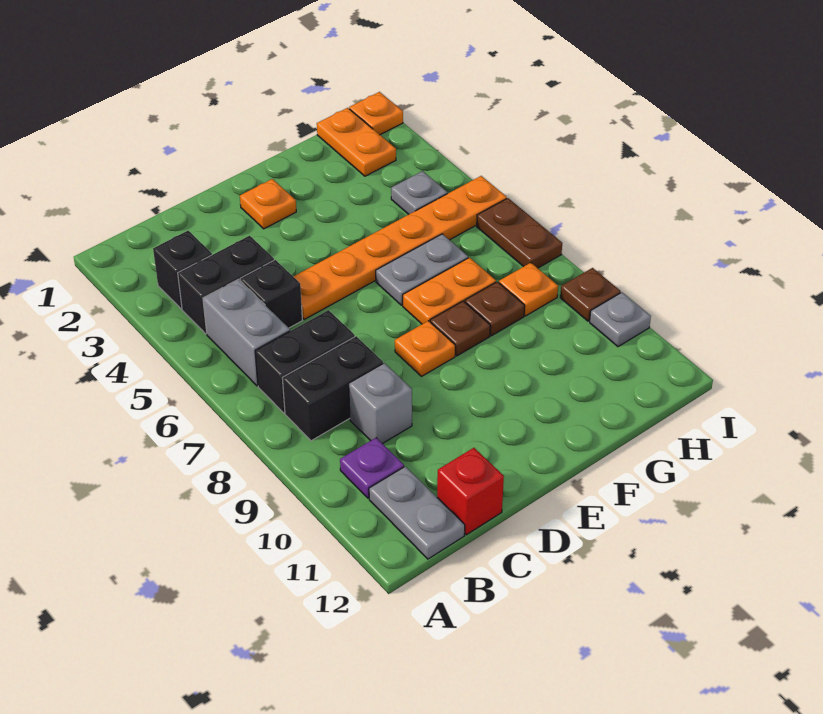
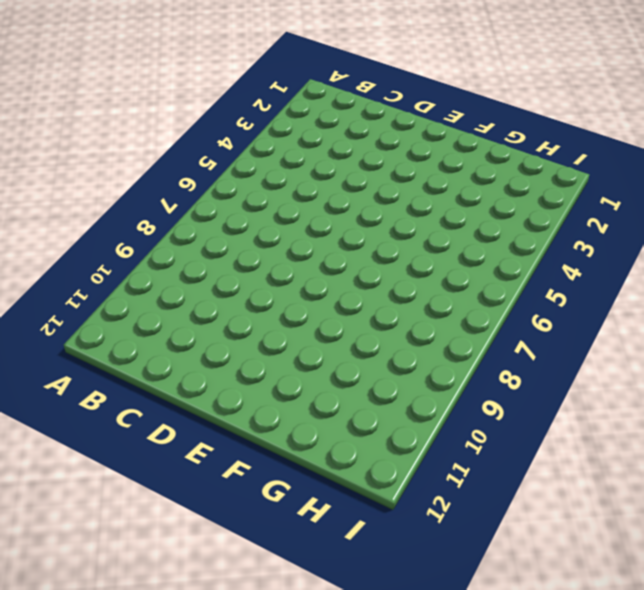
none -> black 1x1 brick [153,231,212,309]
none -> black 1x2 brick [178,236,274,334]
none -> grey 1x2 brick [203,279,290,386]

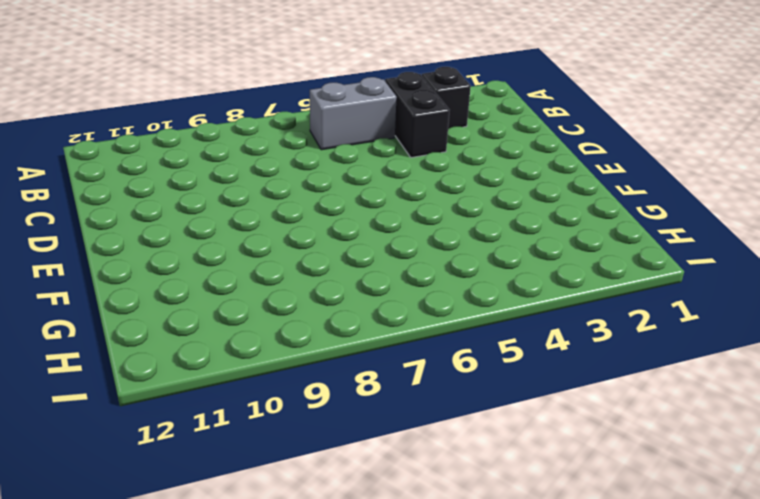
none -> black 1x2 brick [255,310,355,413]
none -> black 1x2 brick [282,336,383,441]
none -> purple 1x1 plate [340,438,404,498]

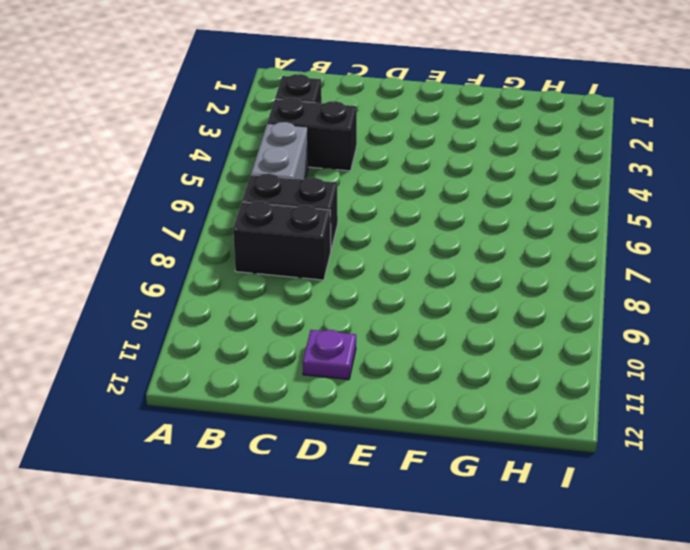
purple 1x1 plate [303,330,356,380] -> purple 1x1 plate moved to [340,438,404,498]
none -> grey 1x2 plate [369,466,465,559]
none -> black 1x1 brick [240,260,302,328]
none -> grey 1x1 brick [349,363,412,444]

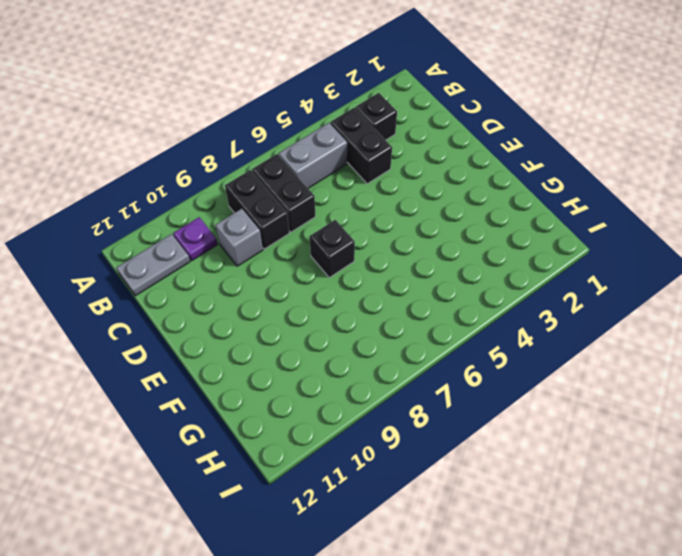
black 1x1 brick [310,220,355,278] -> black 1x1 brick moved to [240,260,302,328]
none -> red 1x1 brick [437,448,504,535]
none -> orange 1x6 plate [293,176,507,319]
none -> orange 1x1 plate [240,179,296,229]

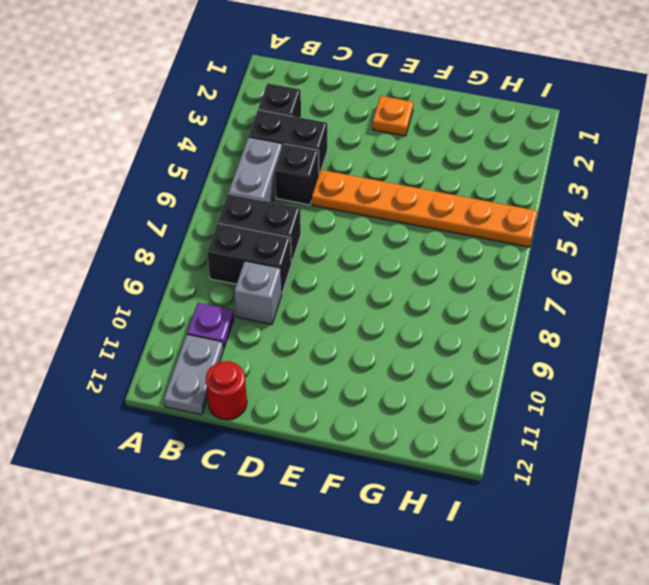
red 1x1 round brick [206,361,247,420] -> red 1x1 brick [437,448,504,535]
none -> orange 1x1 plate [395,321,455,376]
none -> grey 1x2 plate [376,234,468,305]
none -> orange 1x2 plate [403,258,496,324]

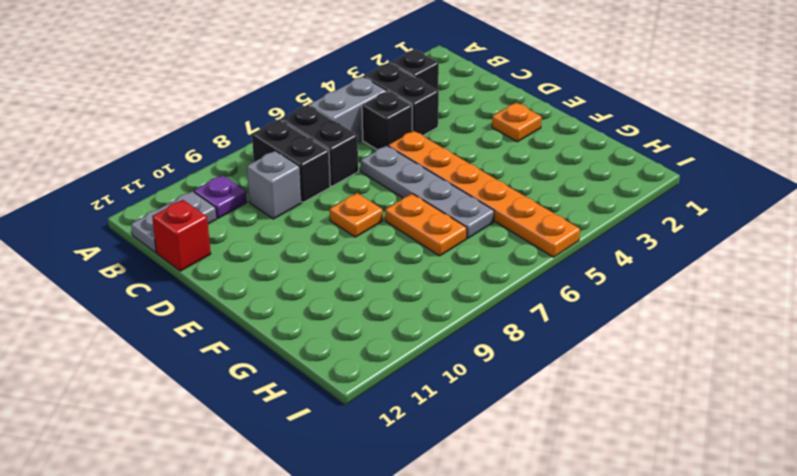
grey 1x4 plate [361,146,494,238] -> grey 1x2 plate [376,234,468,305]
none -> brown 1x1 plate [430,301,490,356]
none -> brown 1x1 plate [465,282,525,336]
none -> orange 1x2 plate [317,108,396,176]

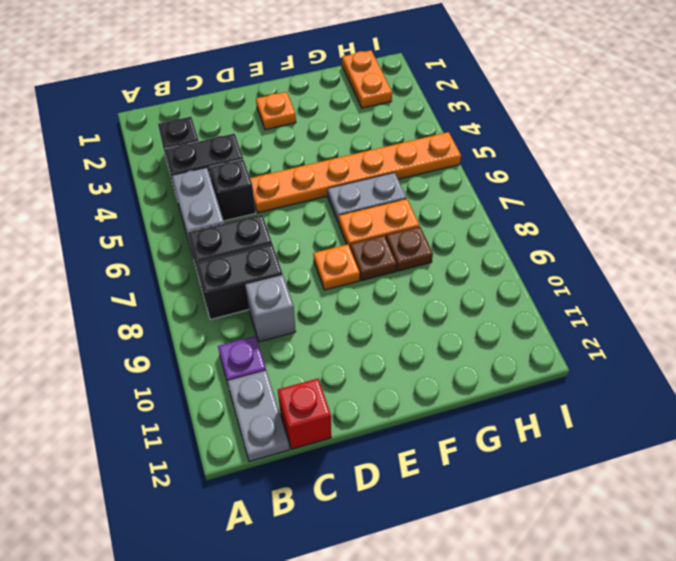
none -> grey 1x1 plate [391,171,447,214]
none -> orange 1x1 plate [499,263,558,316]
none -> orange 1x1 plate [349,92,403,135]

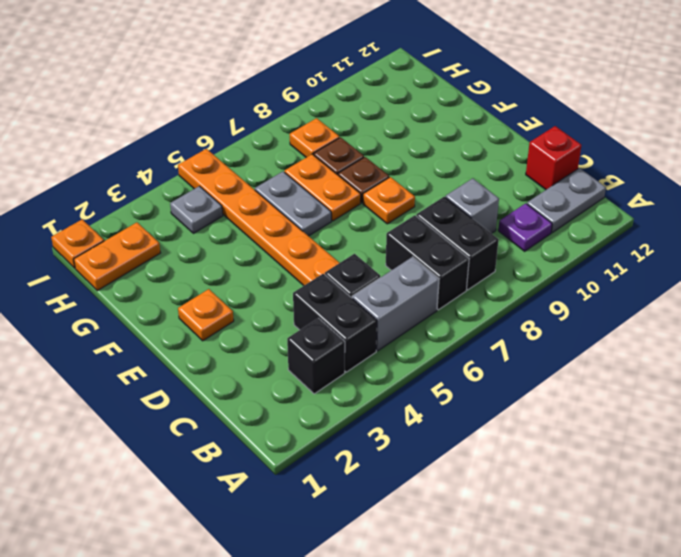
none -> brown 1x2 plate [477,198,562,268]
none -> brown 1x1 plate [560,268,621,321]
none -> grey 1x1 plate [590,292,651,347]

